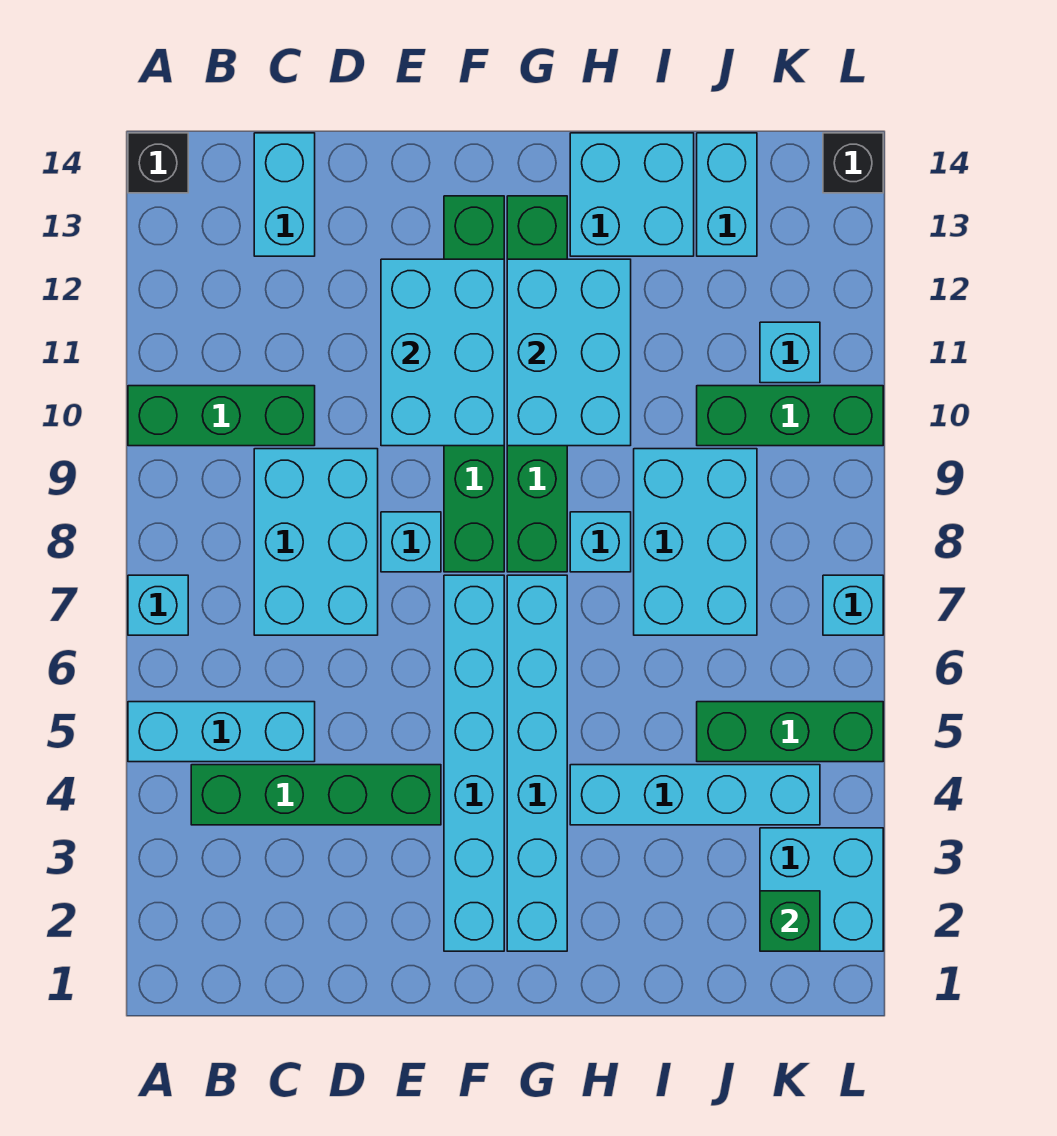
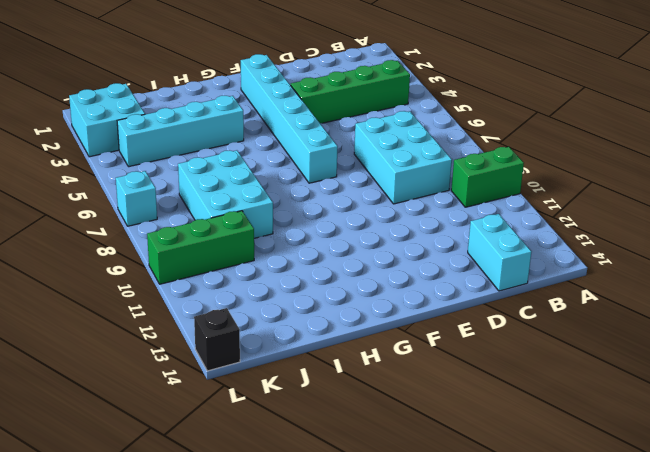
green 1x2 brick [451,147,524,207] -> green 1x3 brick [128,386,315,446]
none -> cyan 1x3 brick [128,702,315,762]
none -> cyan 1x1 brick [128,575,188,635]
none -> black 1x1 brick [128,133,188,193]

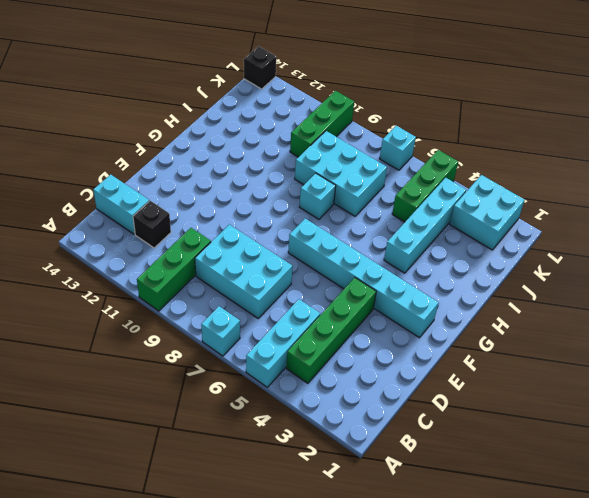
black 1x1 brick [133,201,171,248] -> black 1x1 brick moved to [128,133,188,193]
none -> cyan 1x1 brick [381,512,441,572]
none -> green 1x6 brick [444,196,504,572]
none -> cyan 1x6 brick [507,575,567,951]

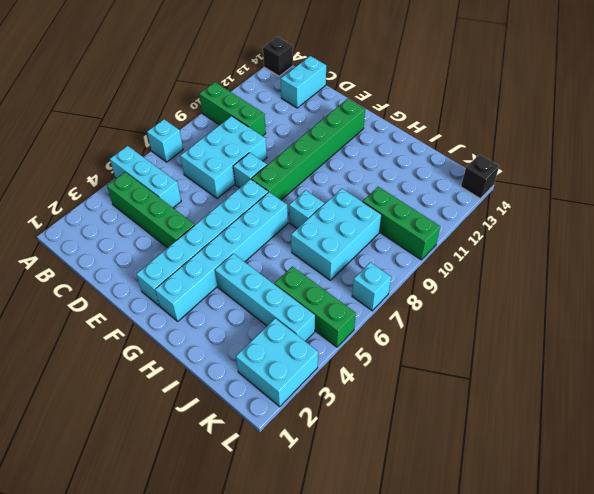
none -> green 1x6 brick [507,196,567,572]
none -> cyan 2x2 brick [570,133,694,256]
none -> cyan 1x2 brick [697,133,757,256]

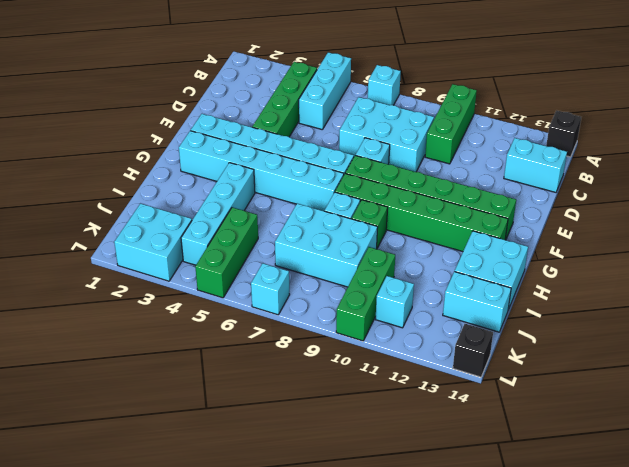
green 1x1 brick [352,200,388,248] -> green 1x1 brick moved to [760,891,820,951]
none -> cyan 2x3 brick [381,259,504,446]
none -> cyan 2x3 brick [507,259,631,446]

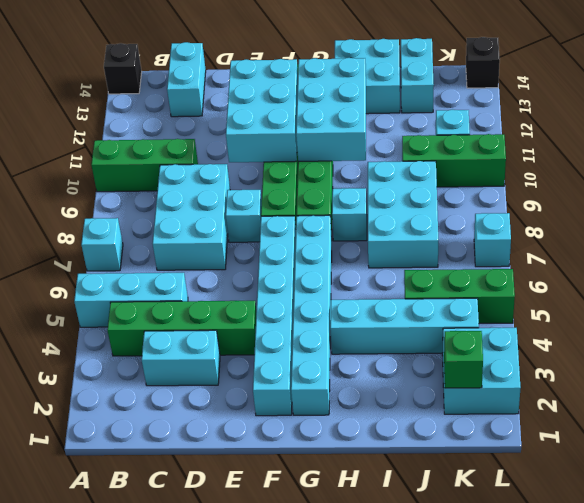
cyan 1x2 brick [142,330,220,386] -> none

